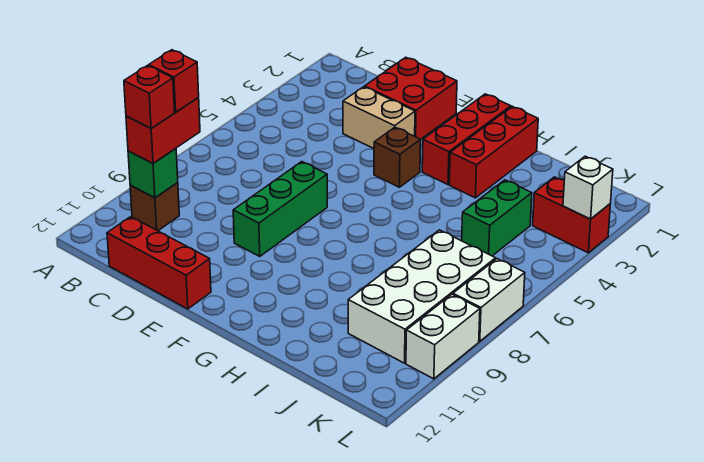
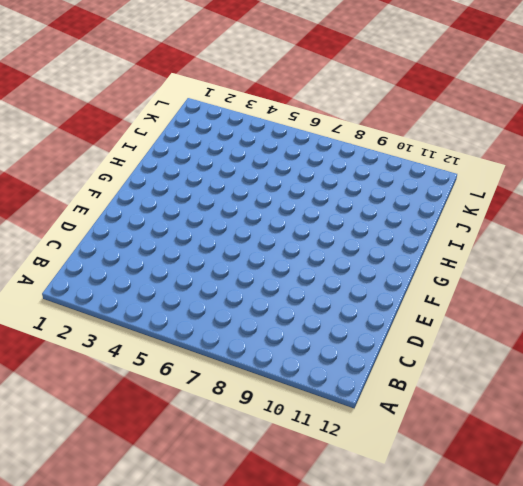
none -> brown 1x1 brick [130,182,179,231]
none -> red 1x3 brick [107,217,211,309]
none -> red 2x2 brick [365,57,457,139]

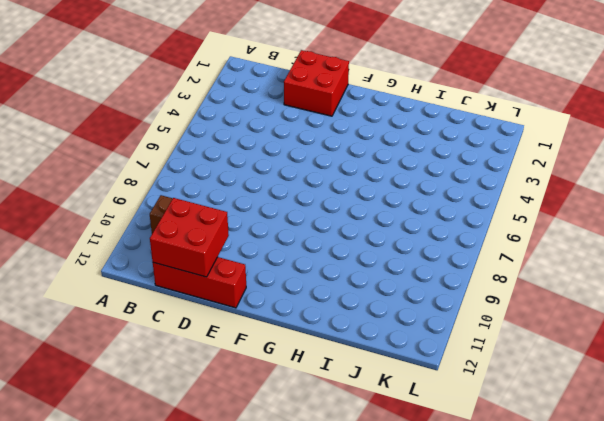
red 2x2 brick [150,198,229,277] -> none
none -> tan 1x2 brick [343,87,415,149]
none -> green 1x3 brick [233,162,327,256]
none -> brown 1x1 brick [374,127,421,187]

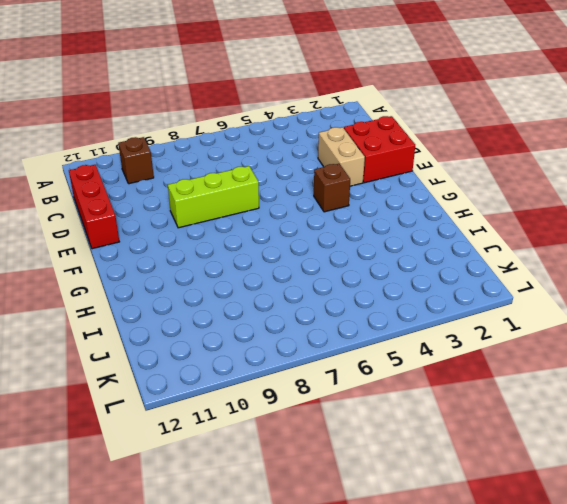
lime 1x3 brick [168,166,259,228] -> green 1x3 brick [233,162,327,256]
none -> red 1x3 brick [422,94,511,185]
none -> red 1x3 brick [449,106,538,198]
none -> green 1x2 brick [462,180,532,256]

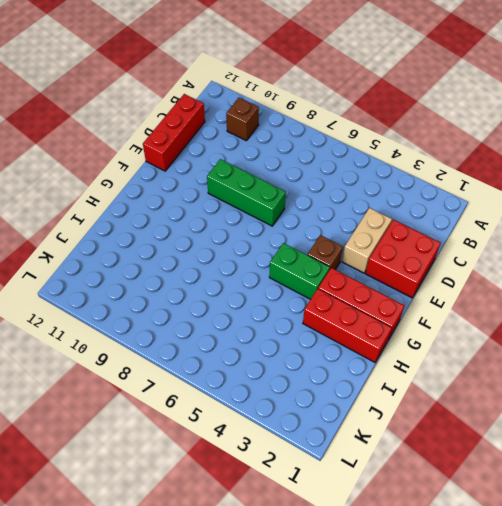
green 1x2 brick [269,243,330,299] -> green 1x2 brick moved to [462,180,532,256]
none -> white 2x4 brick [348,230,496,363]
none -> red 1x2 brick [533,177,610,253]
none -> white 1x2 brick [453,259,525,341]

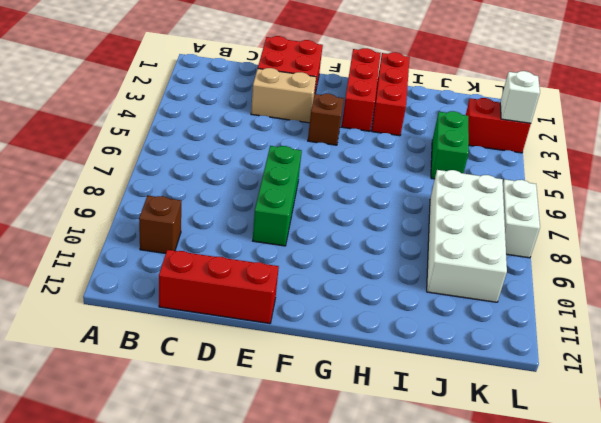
none -> white 1x2 brick [406,294,480,379]
none -> green 1x1 brick [128,148,178,198]
none -> red 1x2 brick [126,98,200,163]

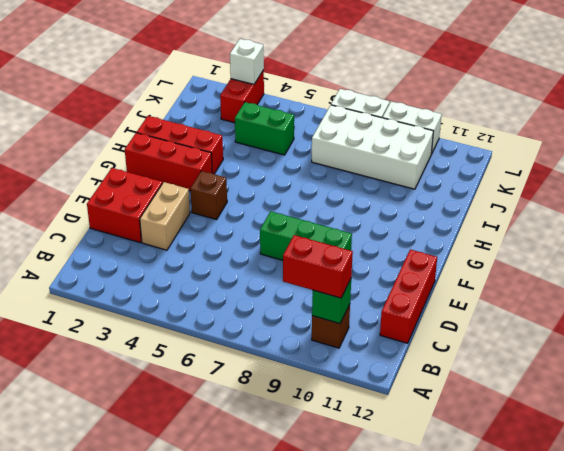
none -> red 1x1 brick [149,50,199,112]
none -> red 1x1 brick [124,66,175,128]

